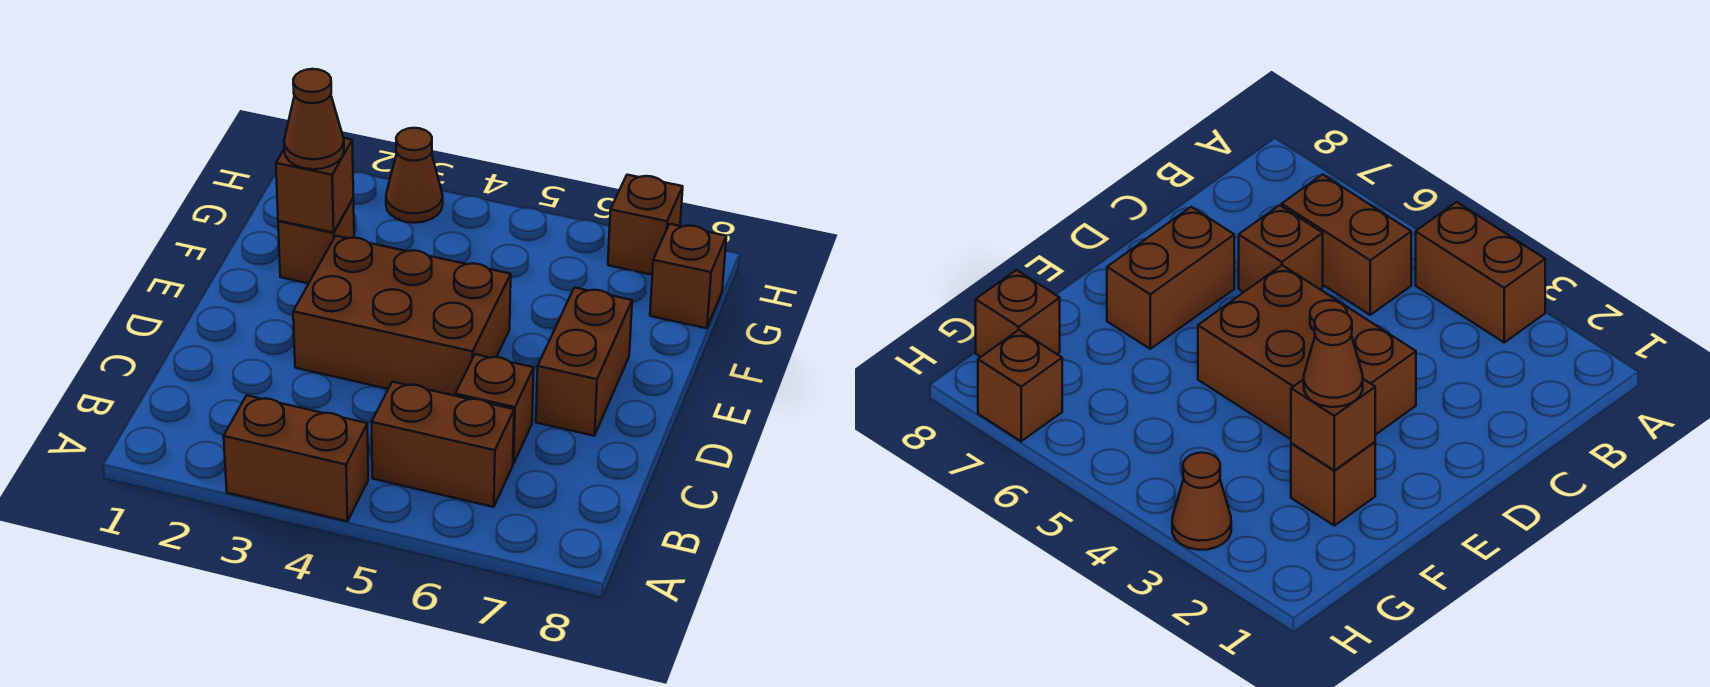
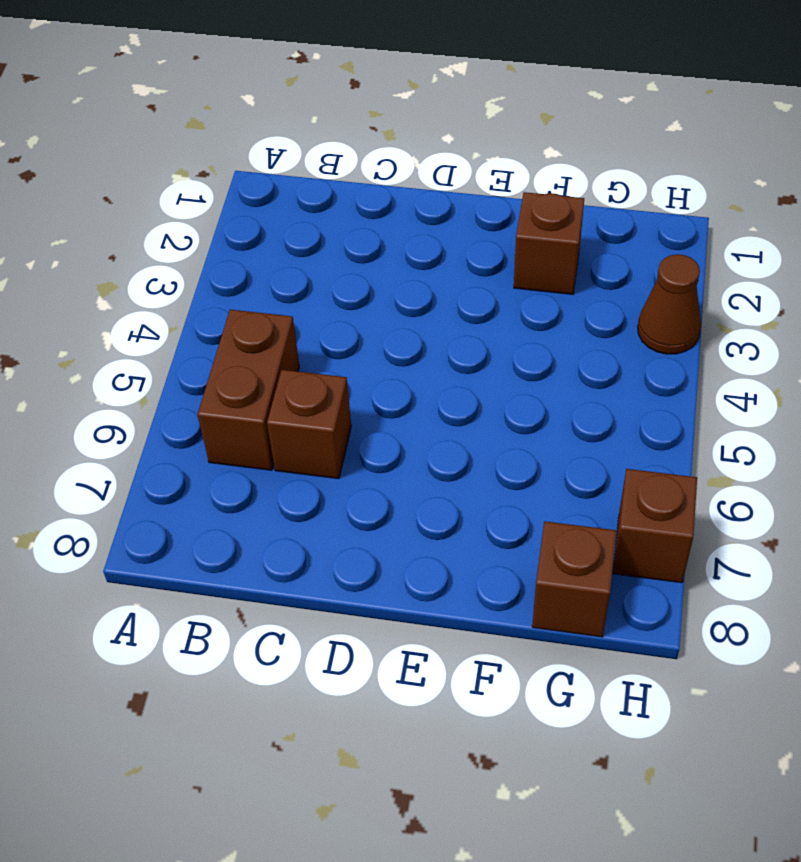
none -> brown 1x2 brick [224,395,368,521]
none -> brown 2x3 brick [293,236,511,396]

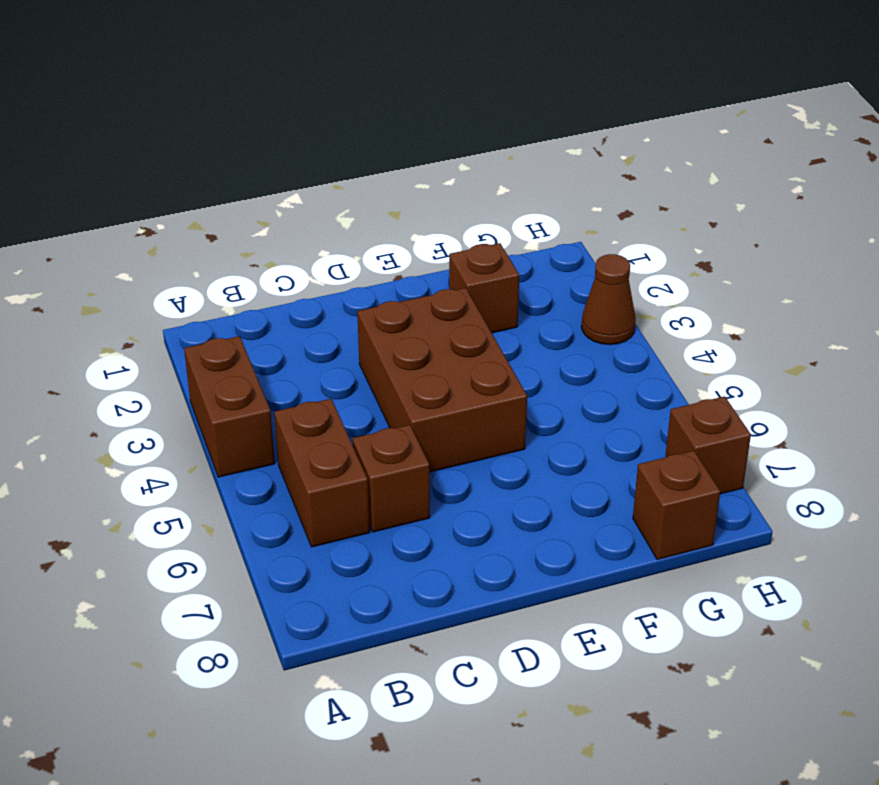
none -> brown 1x2 brick [536,288,632,436]
none -> brown 1x1 brick [276,138,353,233]

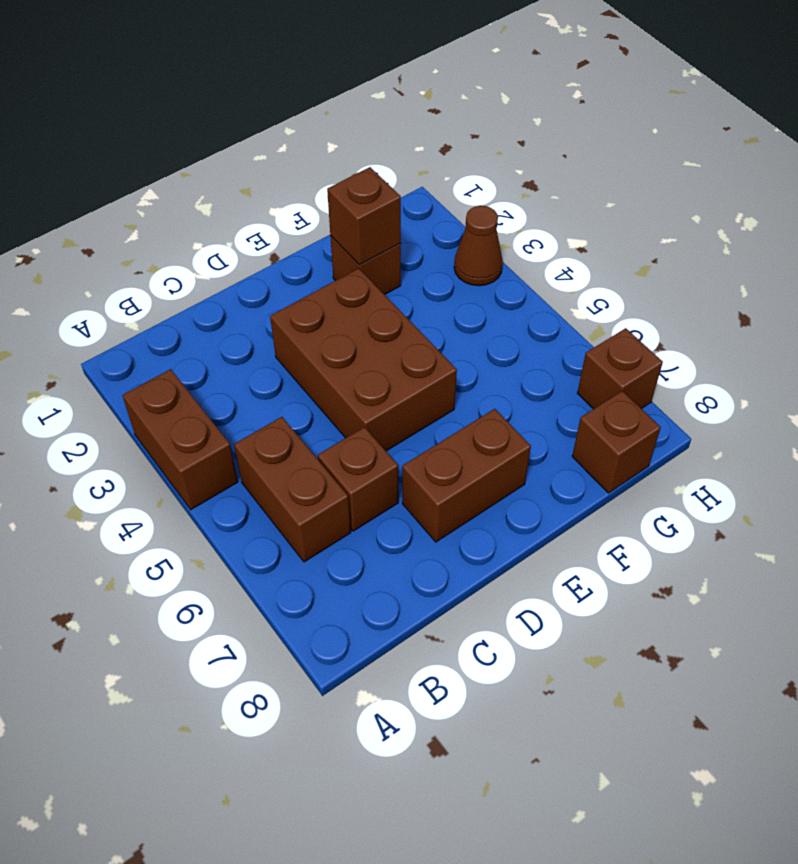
none -> brown 1x1 cone [284,69,344,169]

